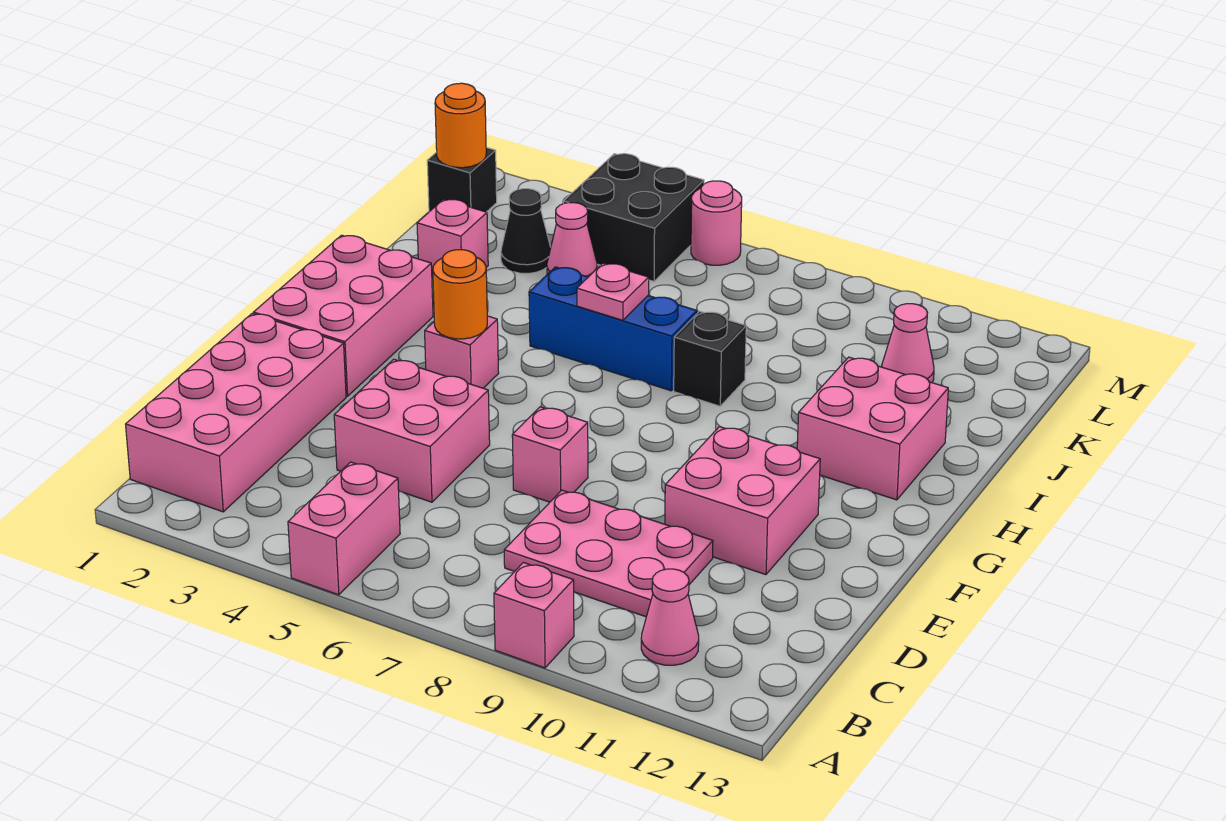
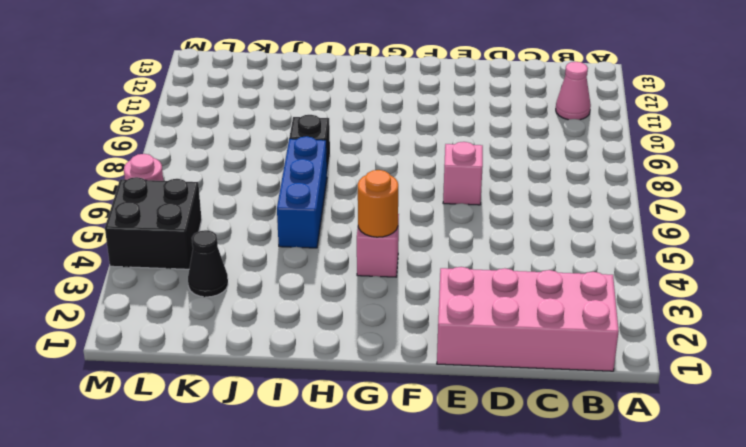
none -> pink 1x2 brick [288,462,400,595]
none -> pink 1x1 brick [494,563,574,668]
none -> pink 2x3 plate [504,490,713,617]

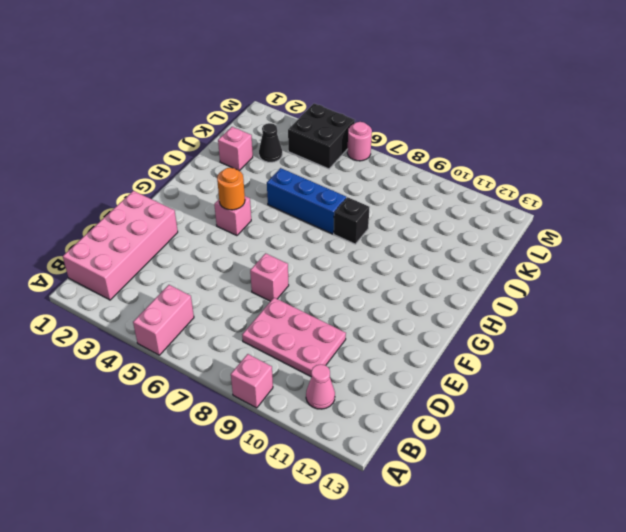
none -> pink 2x2 brick [334,359,490,502]
none -> pink 2x2 brick [665,427,820,575]
none -> pink 2x3 brick [254,235,433,396]

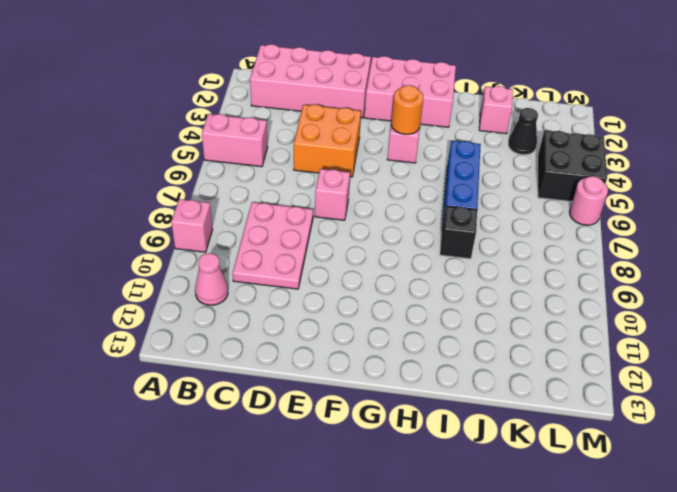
orange 2x2 brick [294,104,361,177] -> pink 2x2 brick [334,359,490,502]
none -> pink 2x2 brick [665,427,820,575]
none -> pink 2x2 brick [797,357,948,500]
none -> pink 1x1 cone [547,203,597,277]

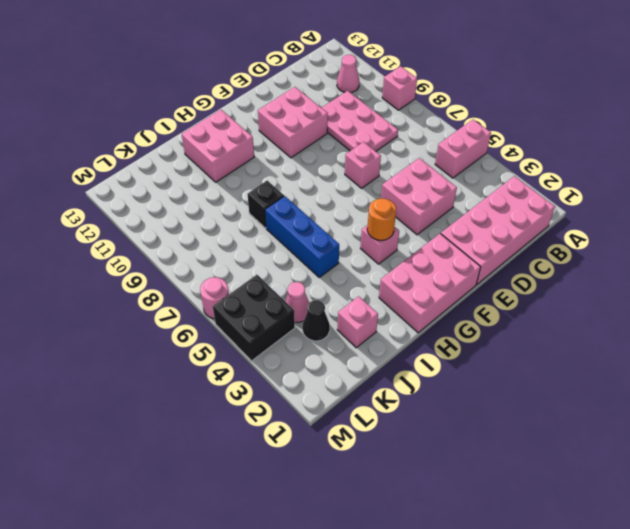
none -> pink 1x1 cone [882,304,934,383]
none -> black 1x1 brick [427,148,497,212]
none -> pink 1x1 plate [577,263,649,320]

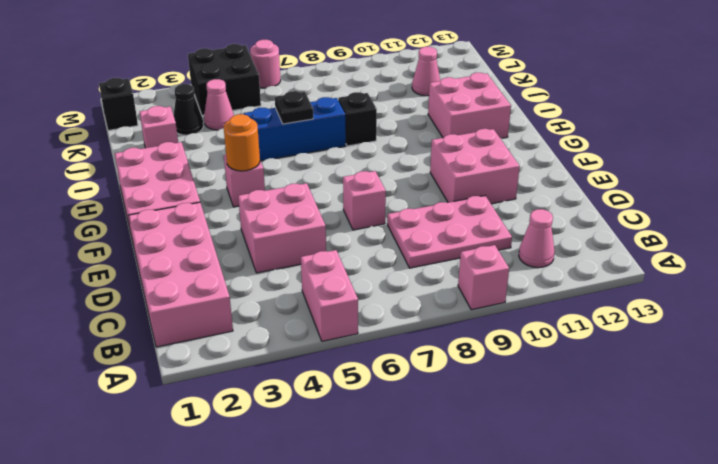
black 1x1 plate [275,91,313,124] -> pink 1x1 plate [577,263,649,320]
none -> orange 1x1 round brick [435,83,486,168]

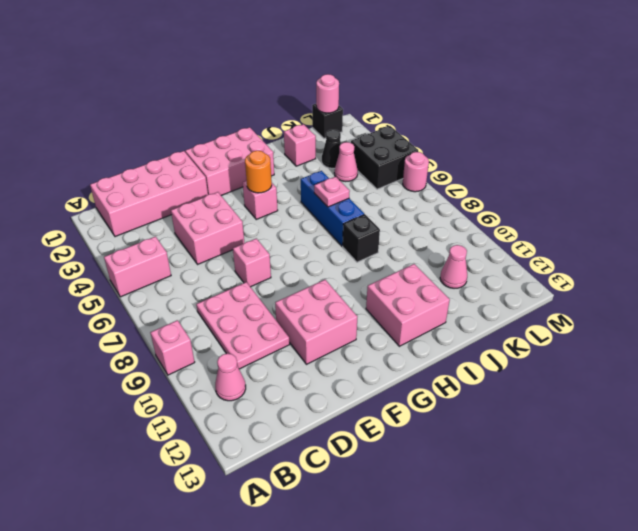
pink 1x1 round brick [316,74,339,113] -> orange 1x1 round brick [435,83,486,168]

